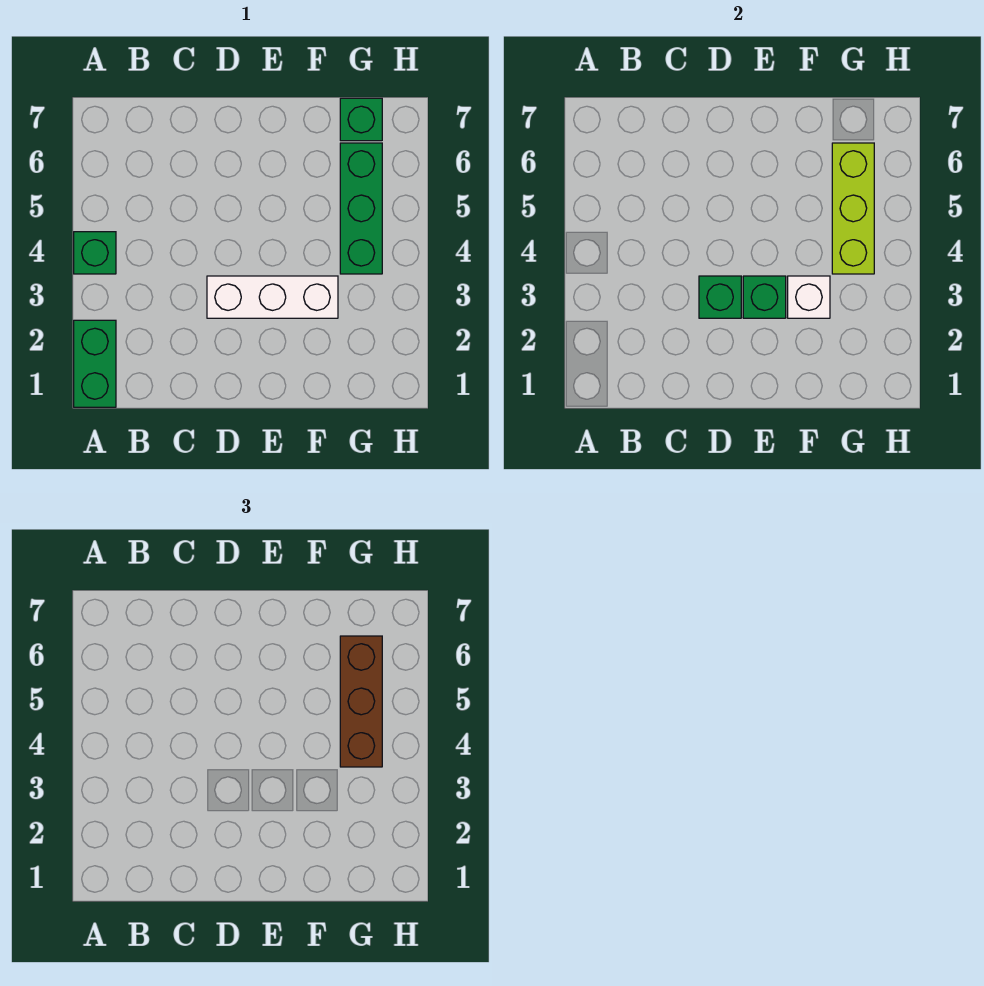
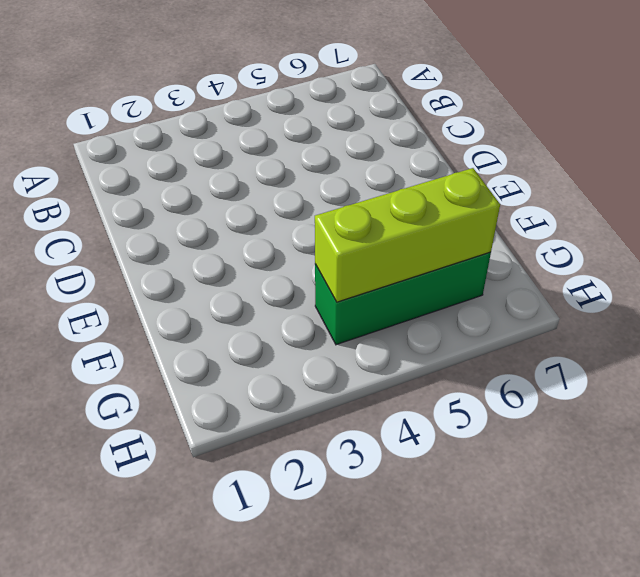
none -> green 1x2 brick [74,320,116,407]
none -> green 1x1 brick [74,232,116,274]

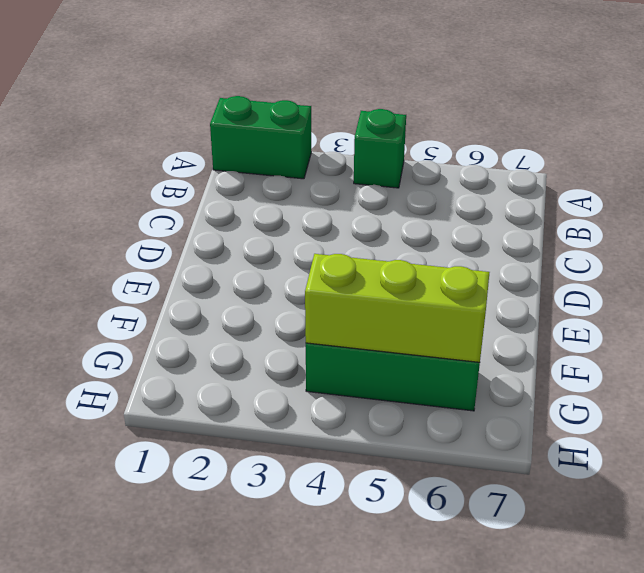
none -> white 1x3 brick [207,276,338,318]
none -> green 1x1 brick [340,98,382,141]

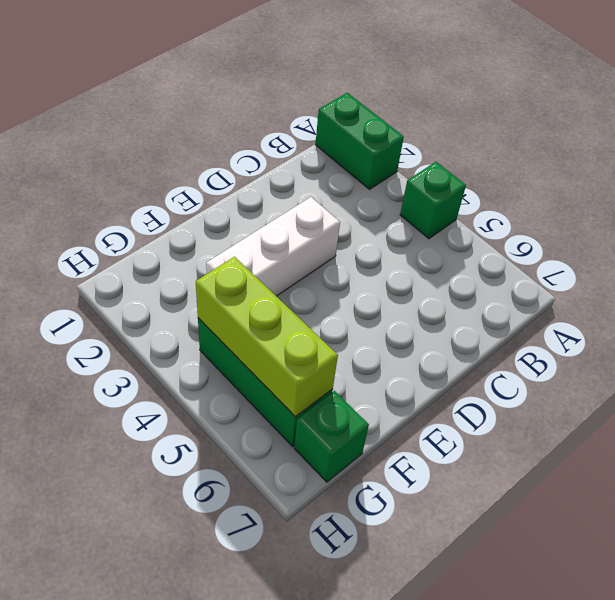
none -> green 1x1 brick [699,276,741,318]
none -> green 1x1 brick [743,276,786,318]

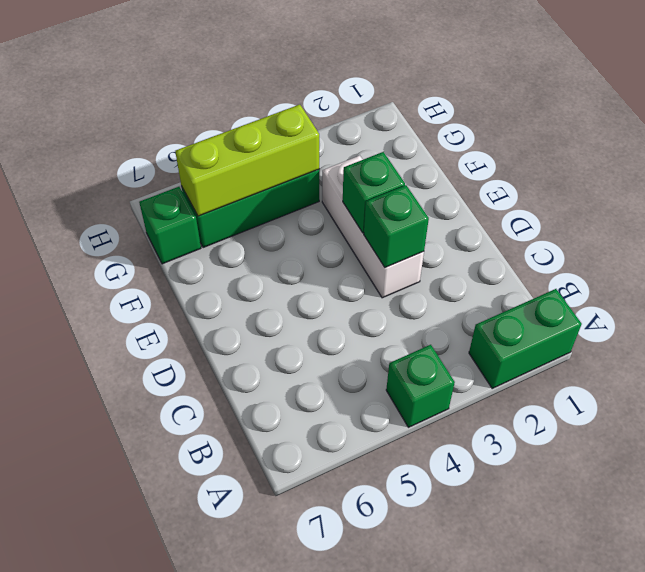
none -> white 1x1 brick [788,276,830,318]
none -> brown 1x3 brick [340,636,382,767]

